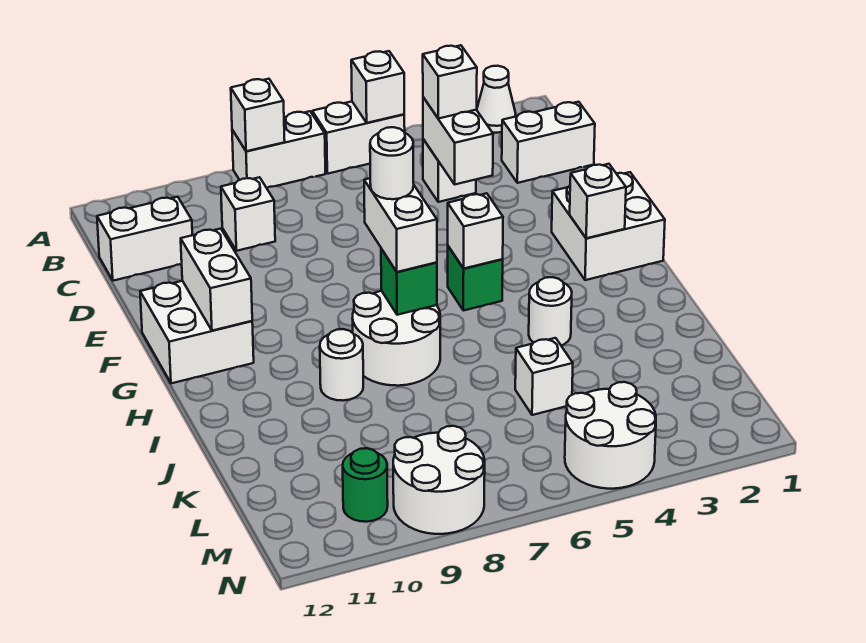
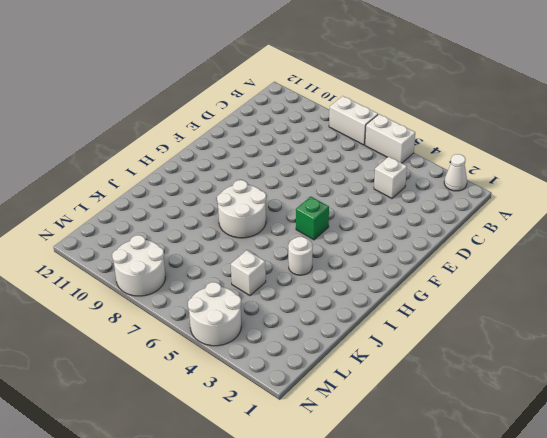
none -> white 1x2 brick [502,102,595,183]
none -> white 1x1 brick [221,177,275,251]
none -> white 1x2 brick [97,197,192,281]

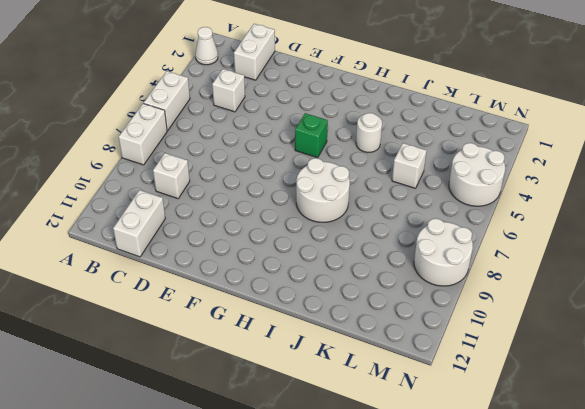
none -> white 2x2 brick [552,172,665,280]
none -> white 2x2 brick [140,281,254,383]
none -> white 1x1 round brick [320,329,363,401]

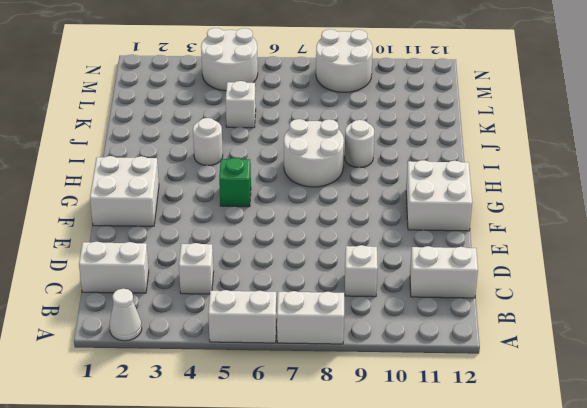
none -> green 1x1 round brick [343,448,388,522]
none -> white 1x1 brick [351,51,404,123]
none -> white 1x1 brick [231,79,285,151]

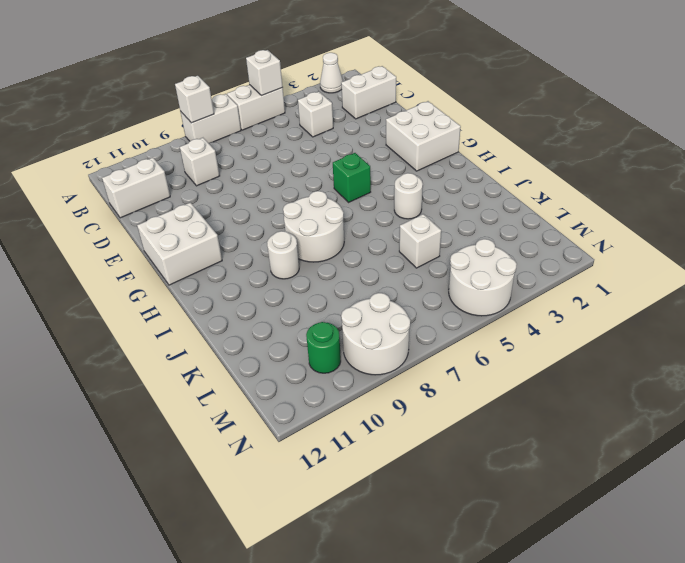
none -> white 1x2 brick [423,97,493,185]
none -> white 1x2 brick [181,229,252,331]
none -> white 1x1 brick [570,164,626,238]

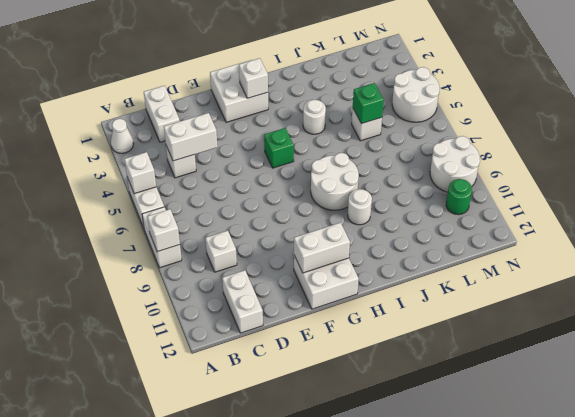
green 1x1 brick [353,83,384,124] -> green 1x1 brick moved to [381,249,437,315]
none -> white 1x1 brick [448,193,503,269]
none -> white 1x1 brick [423,45,477,119]
none -> white 1x2 brick [364,178,437,272]

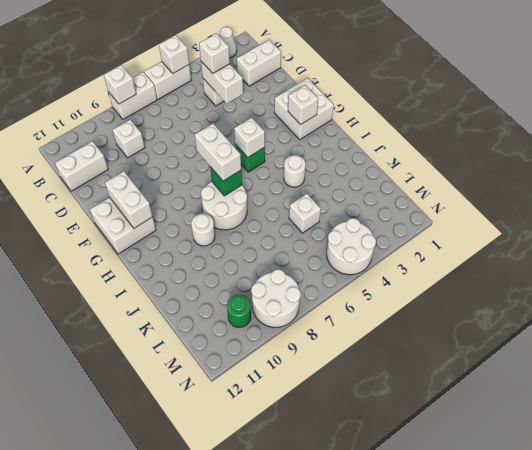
none -> white 1x1 round brick [370,127,414,199]

